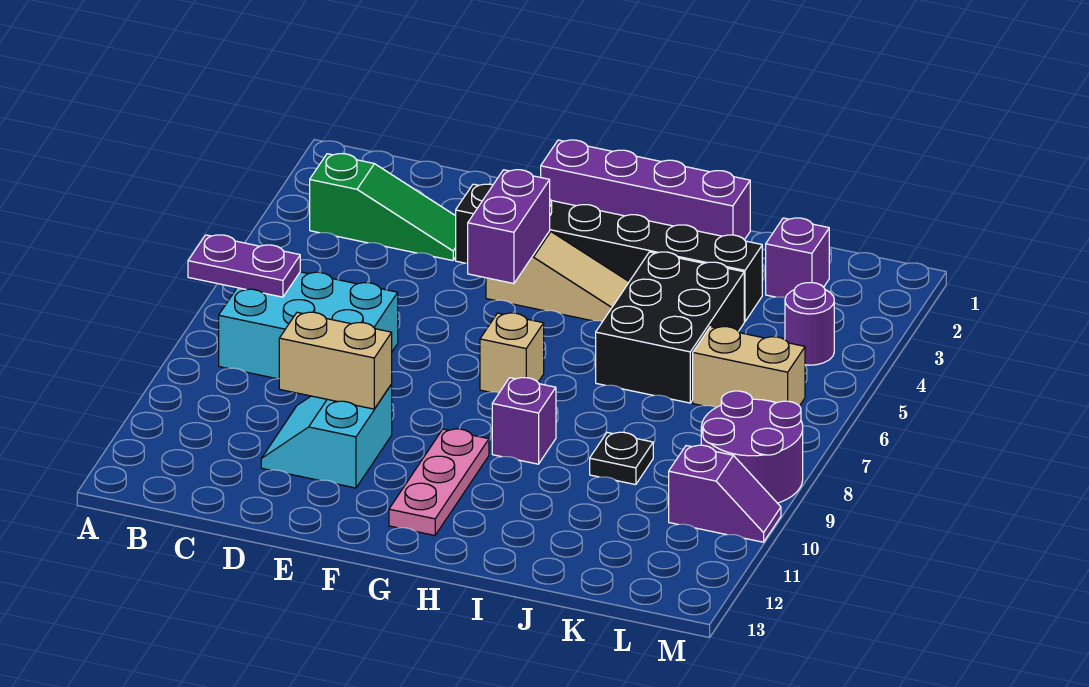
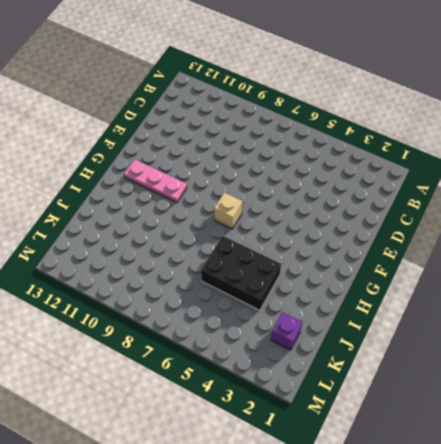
none -> green 1x3 slope [310,154,456,261]
none -> cyan 2x3 brick [219,272,398,379]
none -> cyan 2x2 slope [261,384,392,488]

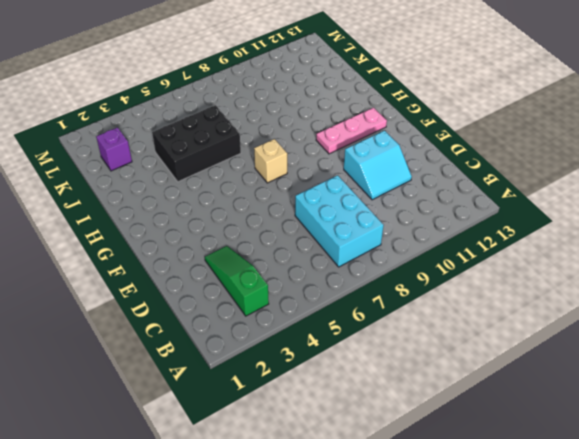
none -> black 1x6 brick [456,184,762,322]
none -> purple 1x4 brick [541,140,750,240]
none -> tan 1x3 slope [486,231,629,321]

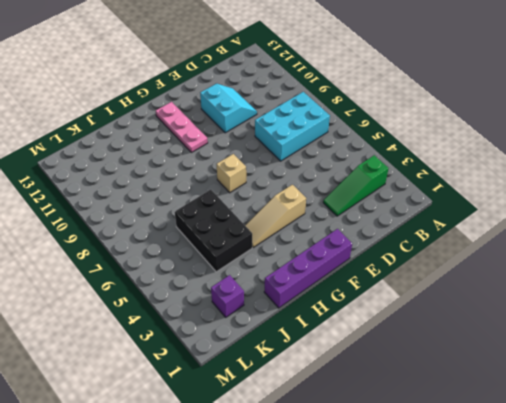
none -> black 1x6 brick [456,184,762,322]
none -> purple 1x1 brick [492,378,556,464]
none -> black 1x1 plate [590,432,653,485]

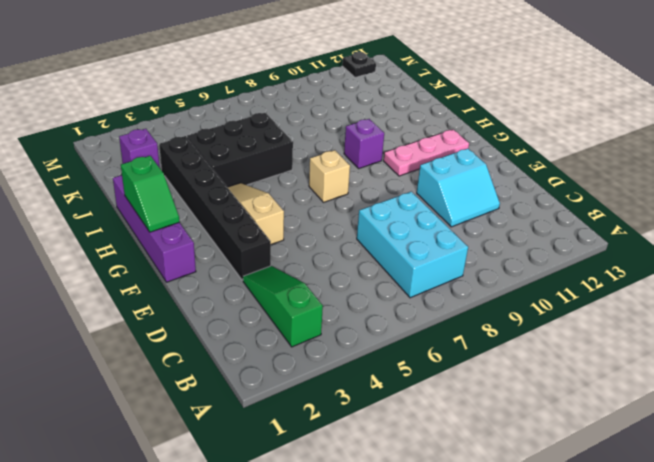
green 1x2 slope [121,156,179,232] -> none
black 1x1 plate [342,52,376,78] -> black 1x1 plate moved to [590,432,653,485]
none -> tan 1x2 brick [693,327,805,407]
none -> purple 1x1 round brick [785,283,834,365]
none -> purple 2x2 round brick [701,391,803,503]

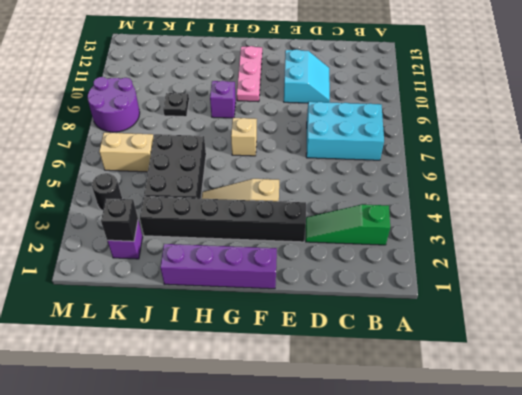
black 1x1 brick [101,198,138,241] -> none
black 1x1 round brick [92,173,122,211] -> purple 1x1 round brick [785,283,834,365]
none -> purple 1x2 slope [669,445,781,542]
none -> purple 1x2 plate [188,235,300,297]
none -> tan 1x2 brick [279,312,392,409]

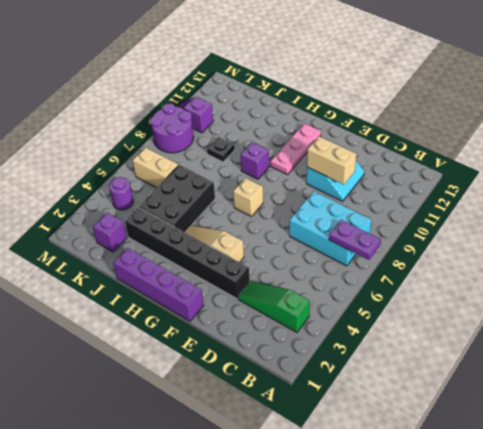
none -> purple 1x2 brick [468,170,550,284]

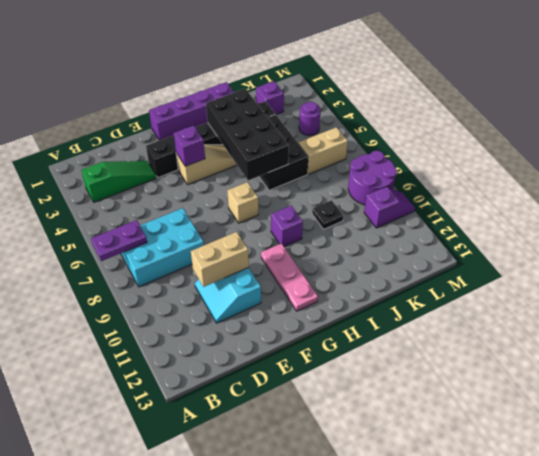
purple 1x1 brick [174,125,205,166] -> purple 1x2 brick [468,170,550,284]
black 2x4 brick [206,89,289,180] -> none

